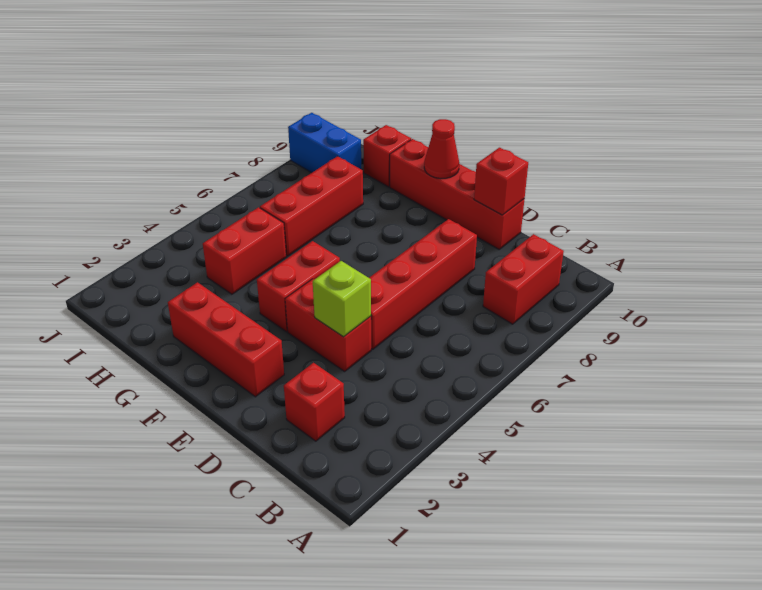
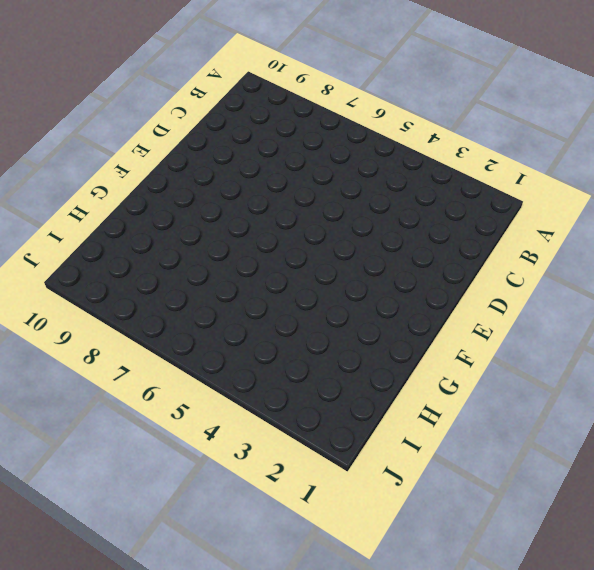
none -> red 1x2 brick [483,234,564,324]
none -> red 1x1 brick [284,363,345,441]
none -> red 1x2 brick [285,279,371,371]

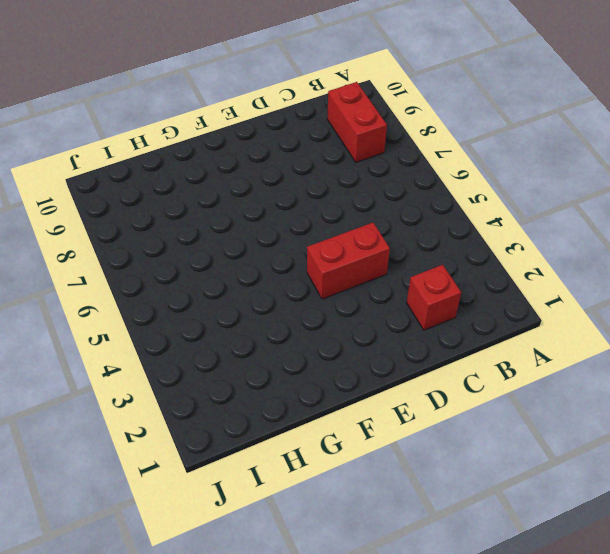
none -> red 1x4 brick [369,219,477,349]
none -> red 1x4 brick [390,139,524,249]
none -> red 1x3 brick [168,282,284,397]

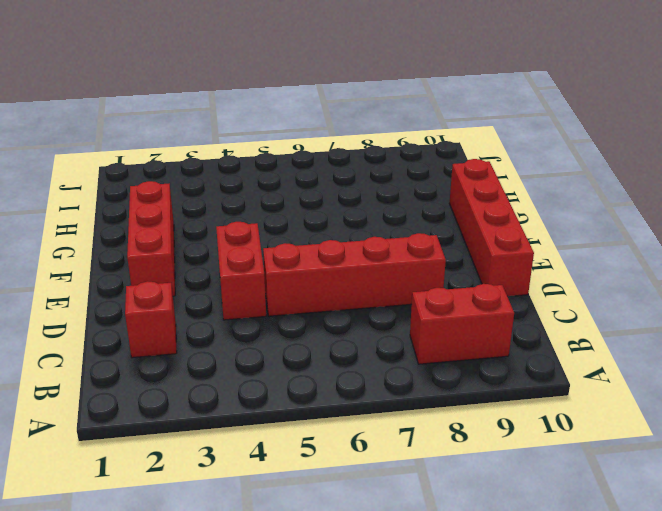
none -> red 1x2 brick [257,241,340,332]
none -> red 1x2 brick [203,207,286,294]
none -> red 1x3 brick [260,156,363,256]

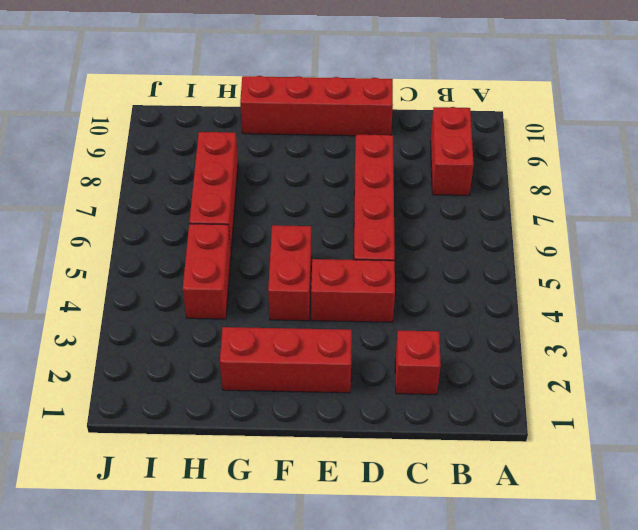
none -> red 1x1 brick [363,125,411,187]
none -> blue 1x2 brick [288,113,361,173]
none -> lime 1x1 brick [313,261,371,337]

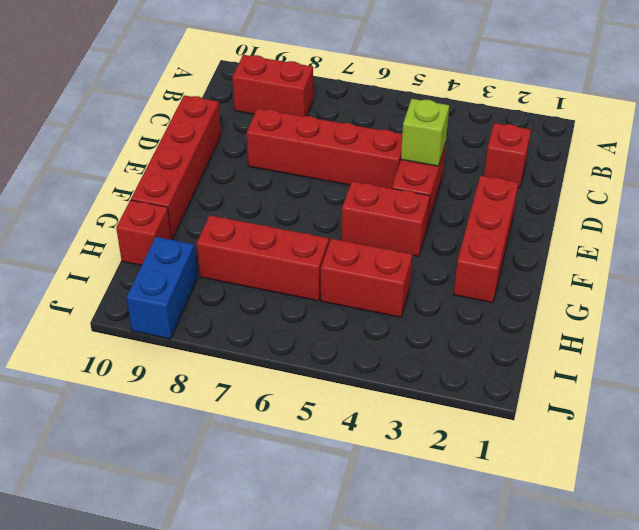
none -> red 1x1 brick [474,148,528,215]
none -> red 1x1 cone [424,119,459,179]

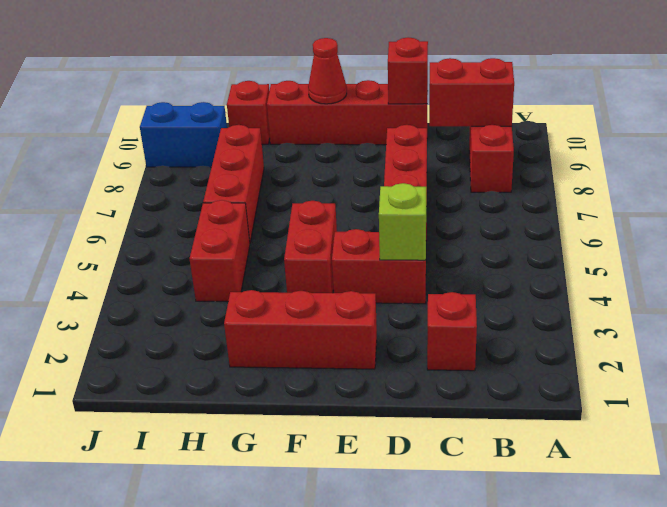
red 1x2 brick [429,58,514,126] -> none

